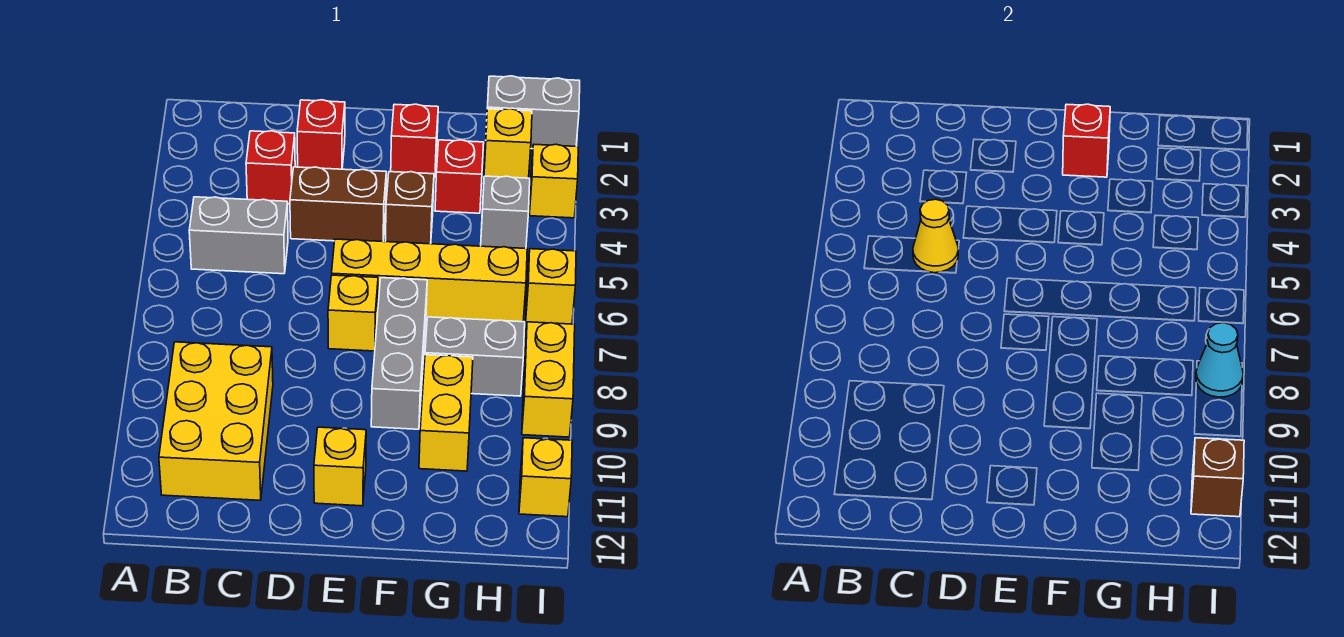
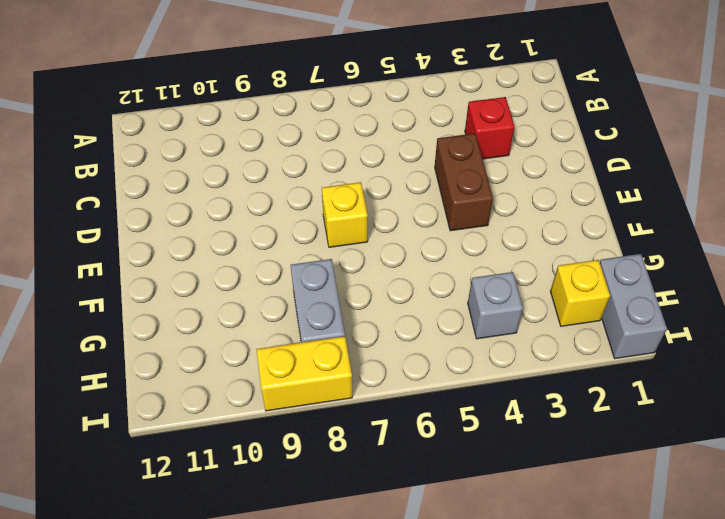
none -> grey 1x2 brick [189,197,288,274]
none -> yellow 2x3 brick [159,342,273,500]
none -> red 1x1 brick [297,100,345,169]

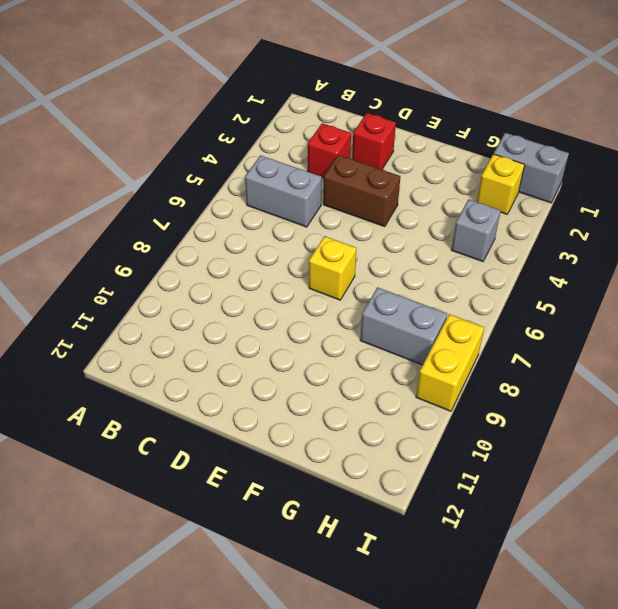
none -> yellow 2x3 brick [159,342,273,500]
none -> yellow 1x4 brick [332,239,527,322]
none -> yellow 1x1 brick [314,427,366,506]

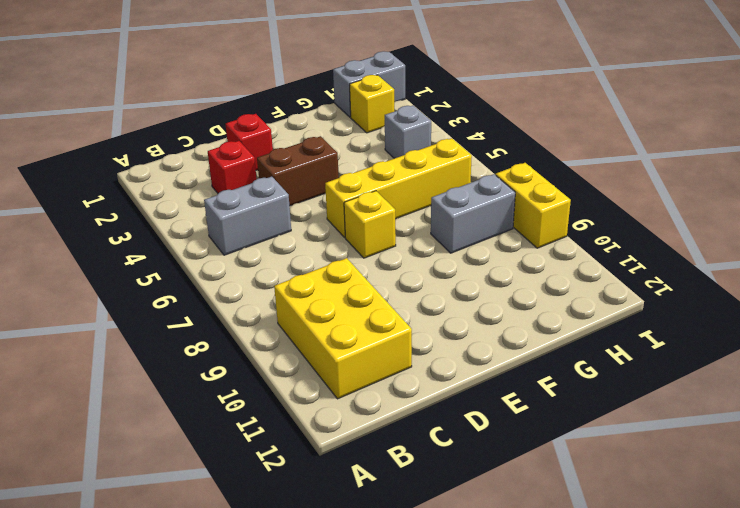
none -> yellow 1x1 brick [314,427,366,506]
none -> red 1x1 brick [391,104,438,177]
none -> brown 1x1 brick [385,172,434,244]

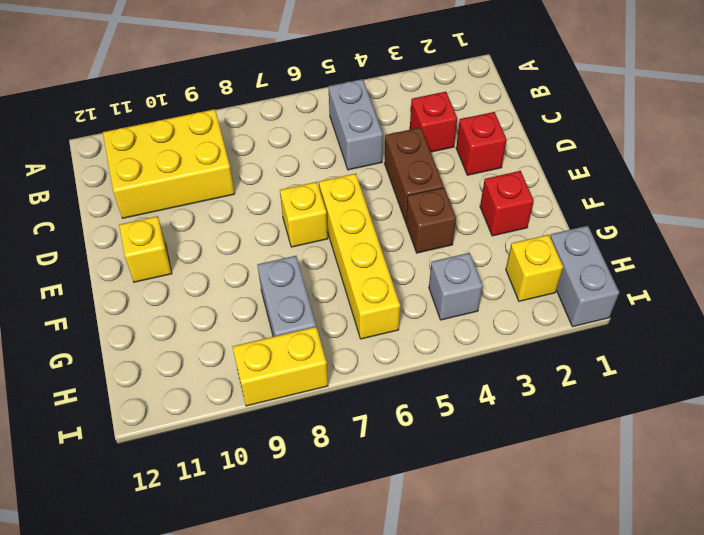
none -> grey 1x3 brick [371,278,427,429]
none -> red 1x1 brick [435,140,484,213]
none -> yellow 1x2 brick [419,355,473,471]

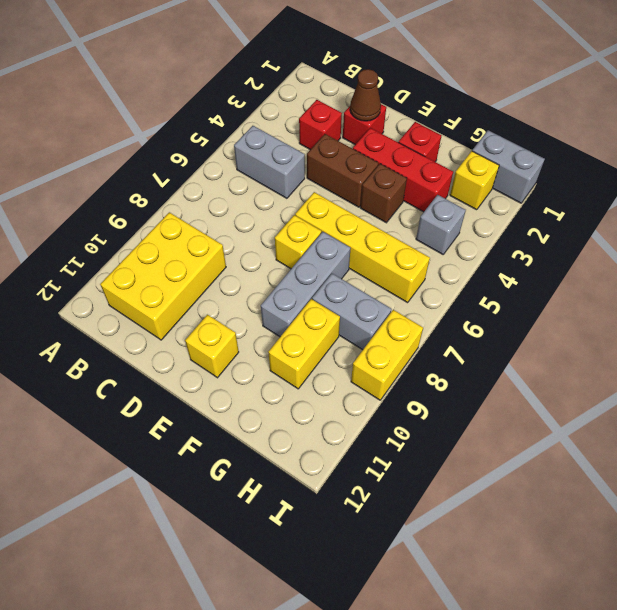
brown 1x1 cone [350,69,381,121] -> none
red 1x3 brick [353,128,453,212] -> red 1x1 brick [435,140,484,213]
none -> yellow 1x1 brick [529,144,578,218]
none -> yellow 1x1 brick [526,249,576,324]
none -> yellow 1x1 brick [519,438,572,517]

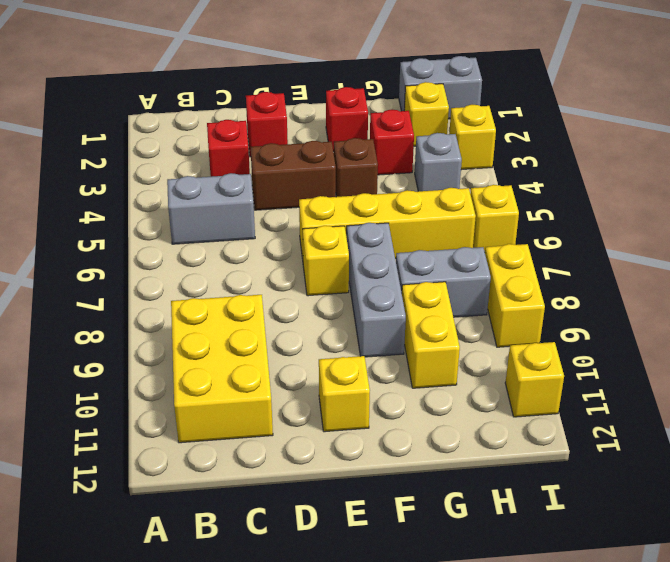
none -> yellow 1x1 cone [913,199,958,273]
none -> red 1x1 brick [1063,104,1110,177]
none -> cyan 1x1 cone [1196,323,1243,397]

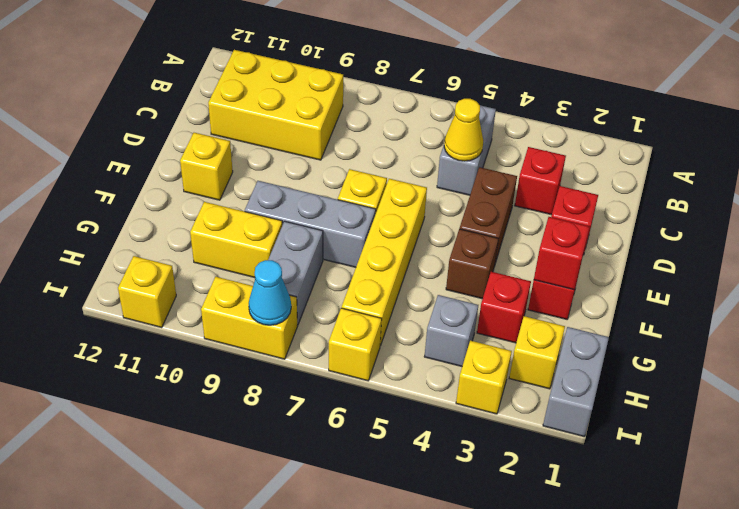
none -> brown 1x1 brick [1191,438,1244,517]

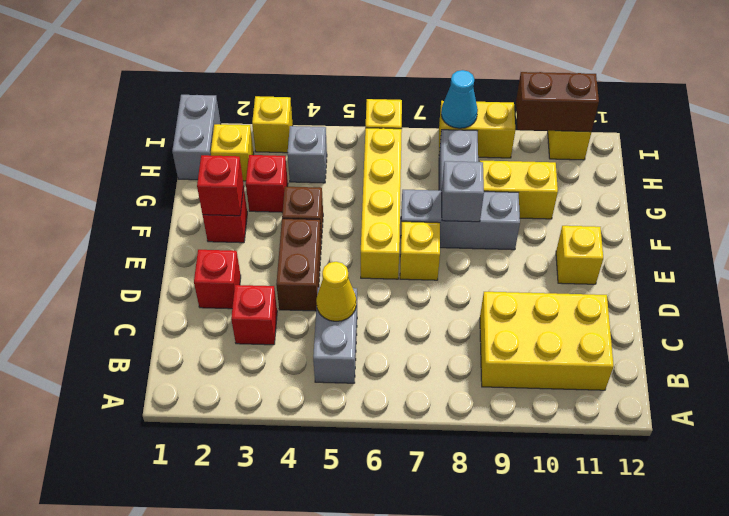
grey 1x1 brick [442,161,484,222] -> none
brown 1x2 brick [516,72,599,132] -> brown 1x1 brick [1191,438,1244,517]

